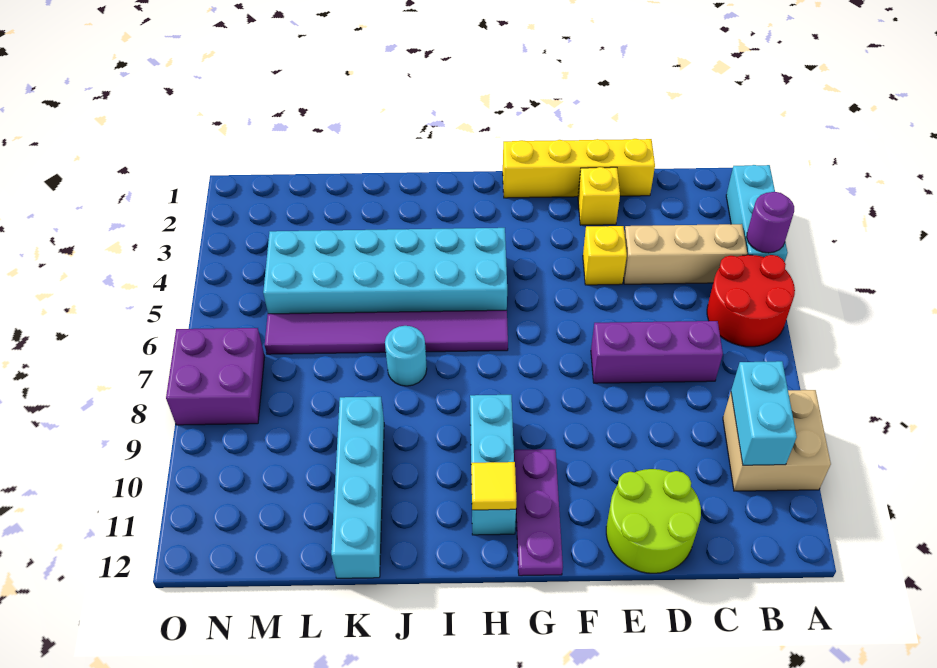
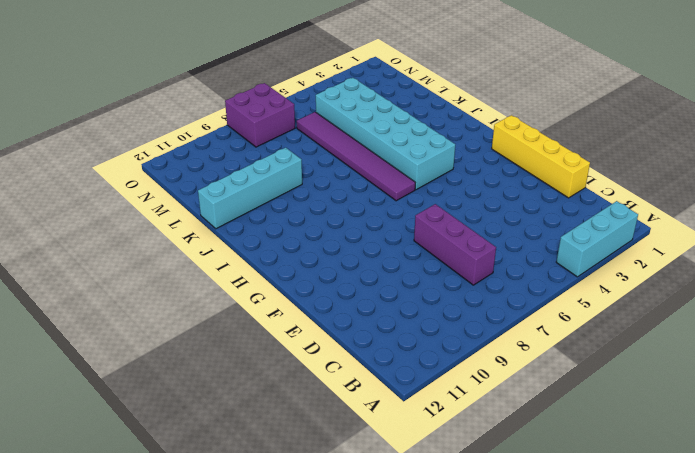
none -> red 2x2 round brick [707,255,795,347]
none -> tan 2x2 brick [723,390,831,491]
none -> tan 1x3 brick [624,224,747,284]

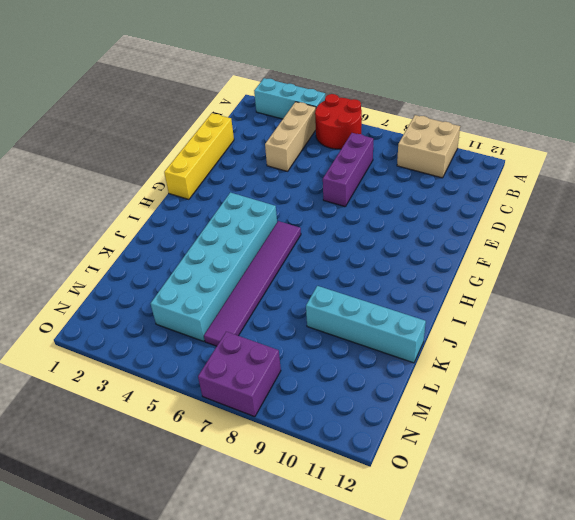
none -> lime 2x2 round brick [606,469,701,573]
none -> yellow 1x1 brick [578,167,620,225]
none -> yellow 1x1 brick [583,226,627,285]

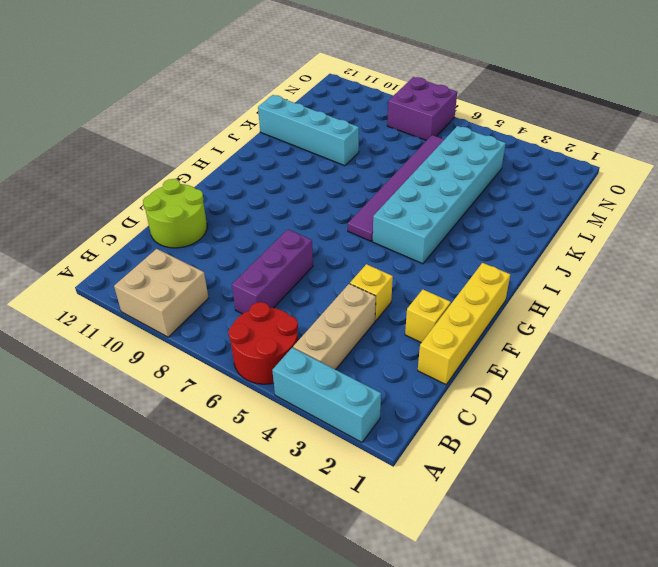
none -> purple 1x3 plate [514,449,563,576]
none -> cyan 1x3 brick [470,395,516,535]
none -> cyan 1x1 round brick [385,326,427,386]

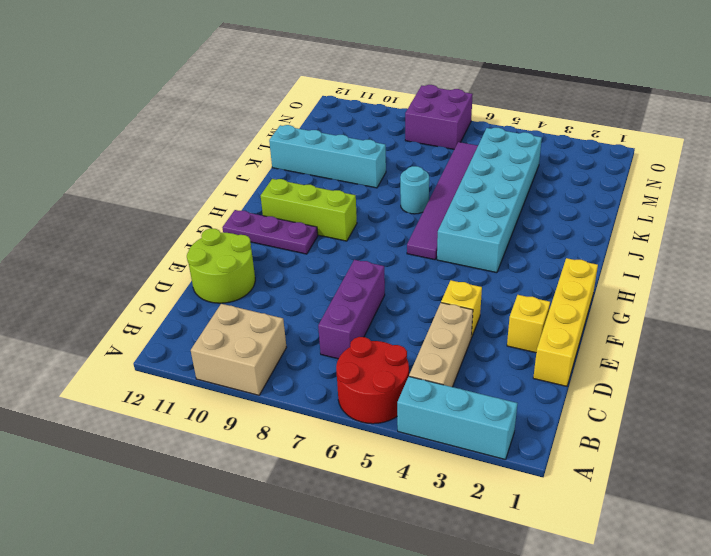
lime 1x3 brick [261,179,357,241] -> cyan 1x3 brick [470,395,516,535]
none -> purple 1x1 round brick [747,192,794,253]
none -> cyan 1x2 brick [731,361,797,465]
none -> yellow 1x1 tile [471,462,516,510]

